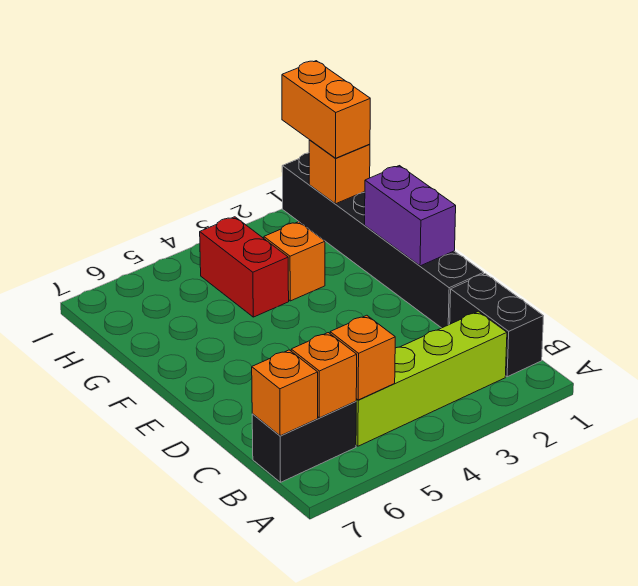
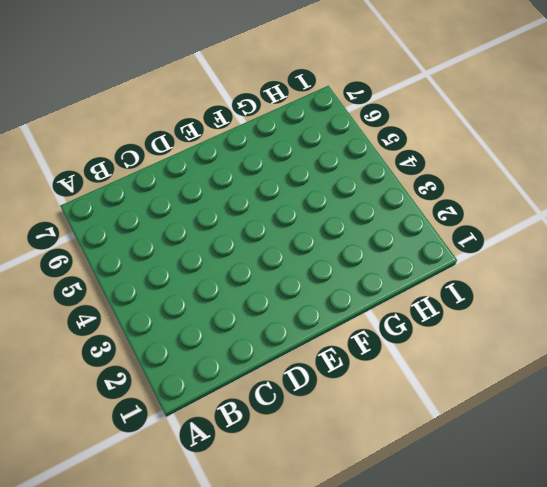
none -> black 1x2 brick [450,274,543,377]
none -> lime 1x4 brick [356,311,507,446]
none -> black 1x2 brick [252,401,356,482]

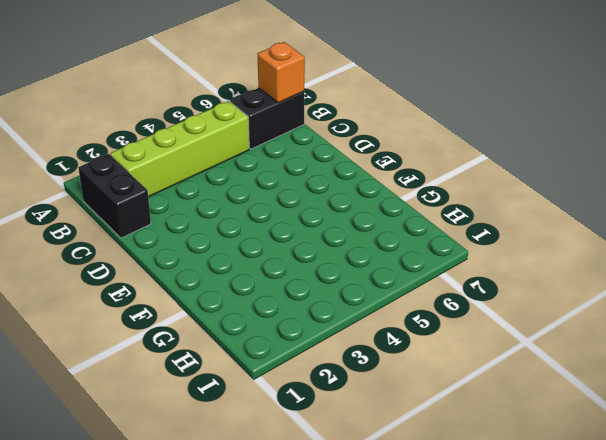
none -> black 1x6 brick [282,153,484,328]
none -> orange 1x1 brick [264,222,325,301]
none -> red 1x2 brick [200,217,289,317]

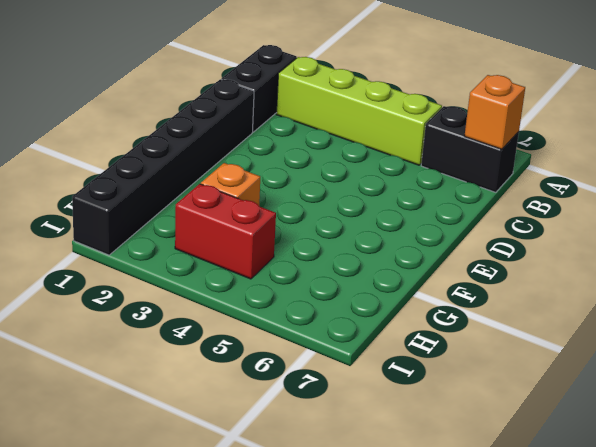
red 1x2 brick [175,184,276,279] -> red 1x2 brick turned to [200,217,289,317]
none -> orange 1x1 brick [330,315,395,400]
none -> orange 1x1 brick [291,333,357,418]
none -> purple 1x2 brick [365,166,456,266]

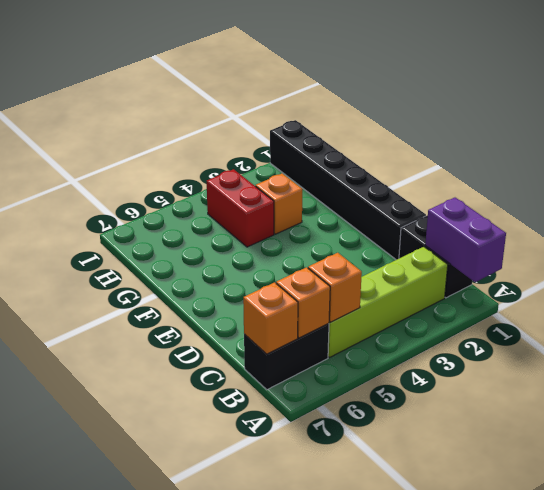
purple 1x2 brick [425,198,506,282] -> purple 1x2 brick moved to [365,166,456,266]
none -> orange 1x1 brick [309,140,370,204]
none -> orange 1x2 brick [282,61,370,158]

